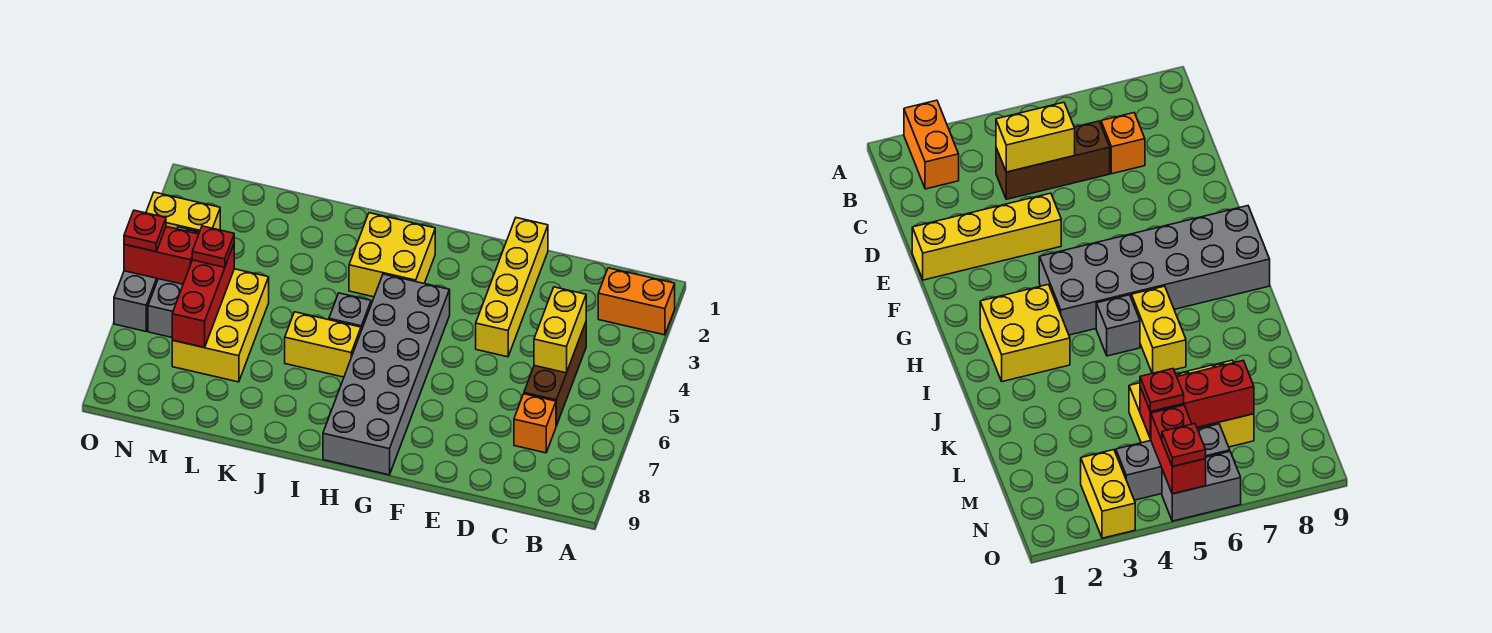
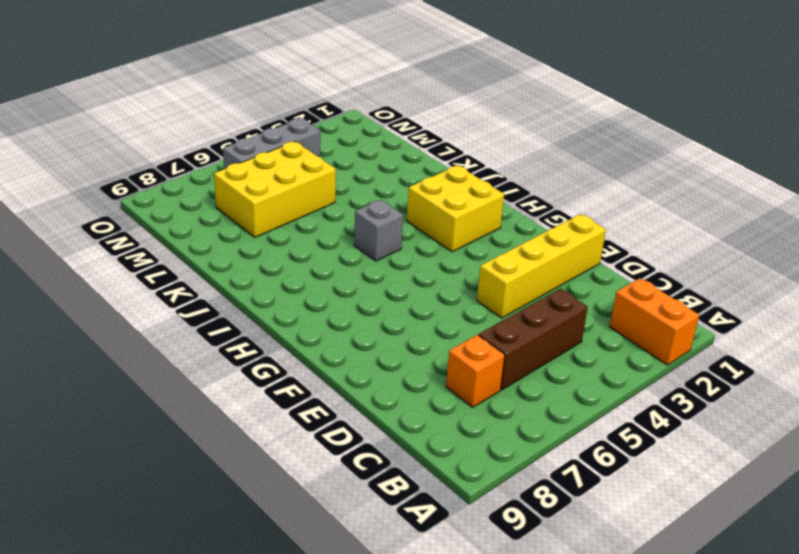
none -> grey 2x6 brick [323,274,450,475]
none -> yellow 1x2 brick [285,312,361,377]
none -> yellow 1x2 brick [146,192,220,232]

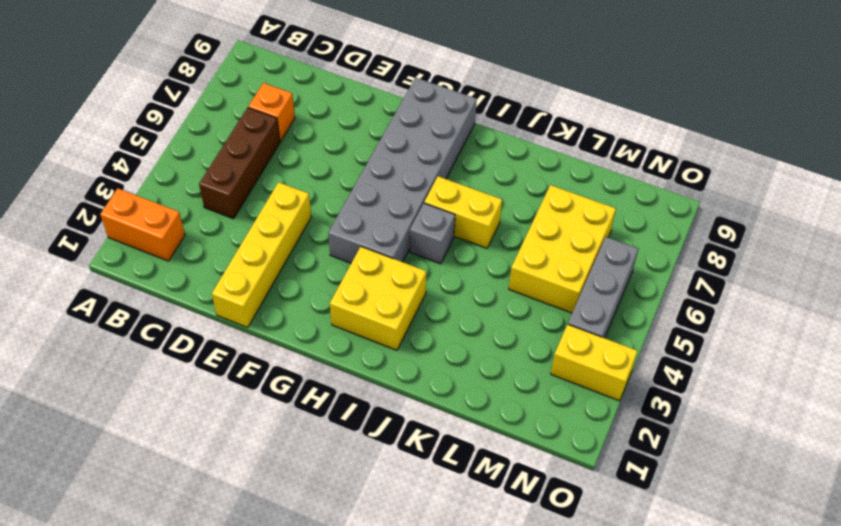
none -> grey 1x2 brick [114,271,158,331]
none -> yellow 1x2 brick [534,287,586,373]
none -> red 1x3 brick [172,244,234,347]

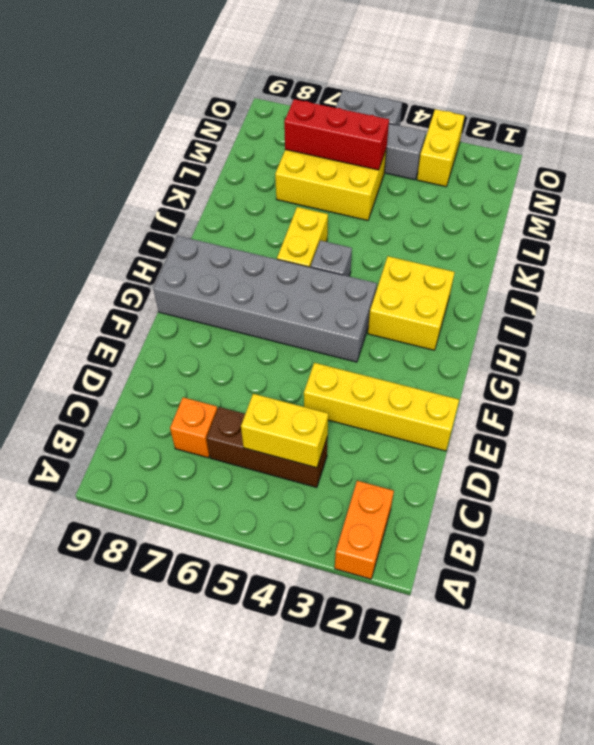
none -> red 1x2 brick [124,227,199,284]
none -> red 1x1 plate [192,226,234,267]
none -> red 1x1 plate [124,210,166,252]

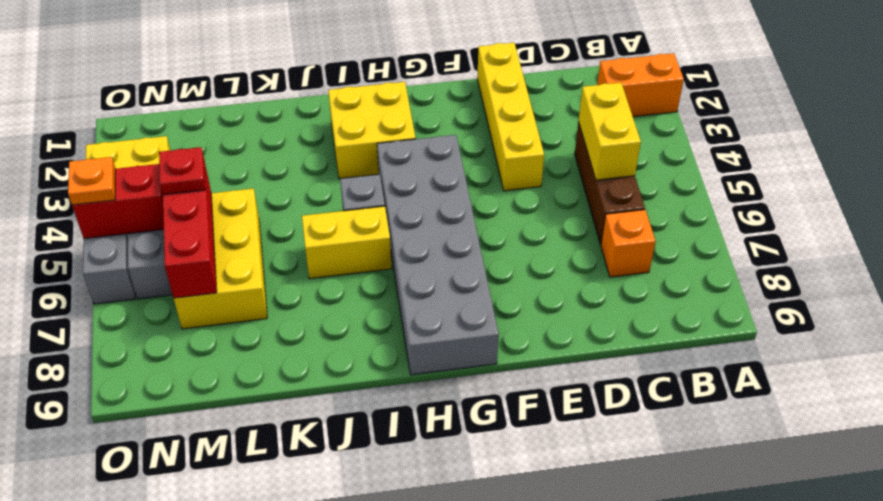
orange 1x1 plate [68,157,115,205] -> red 1x1 plate [124,210,166,252]

